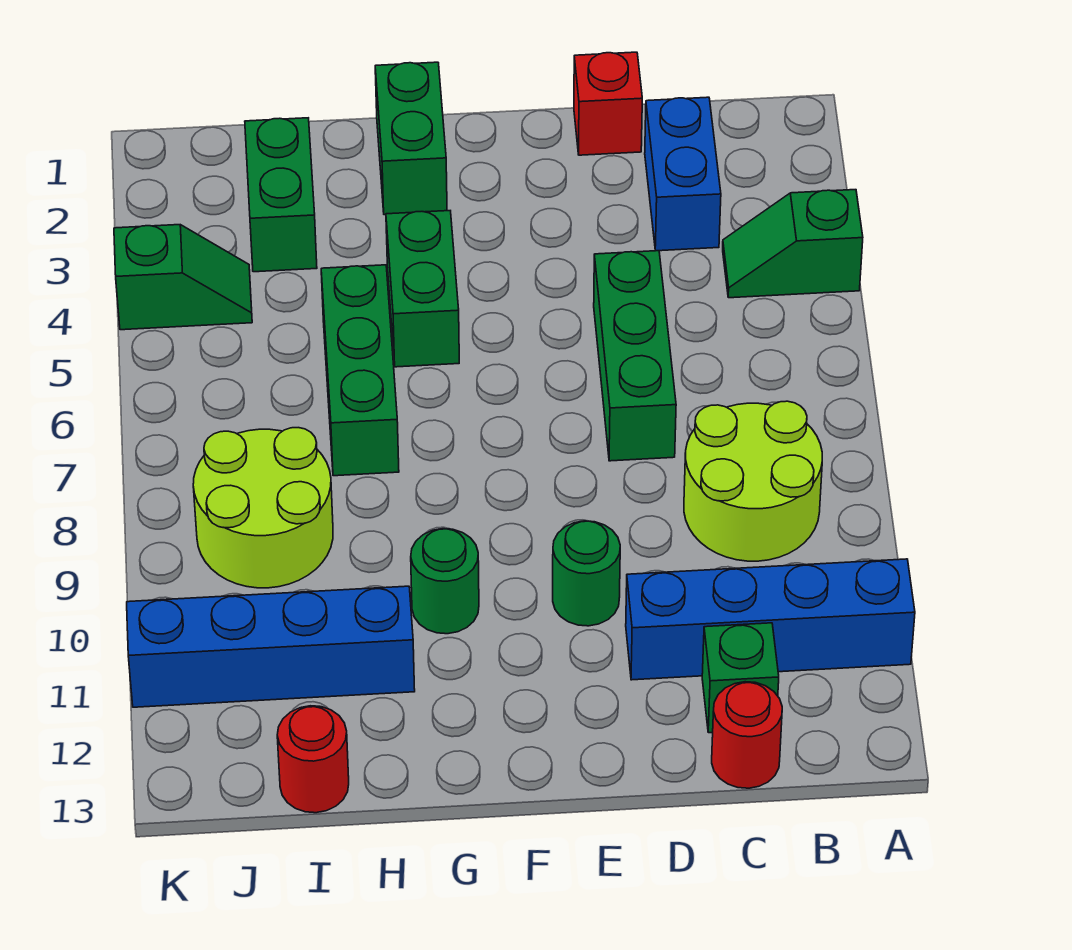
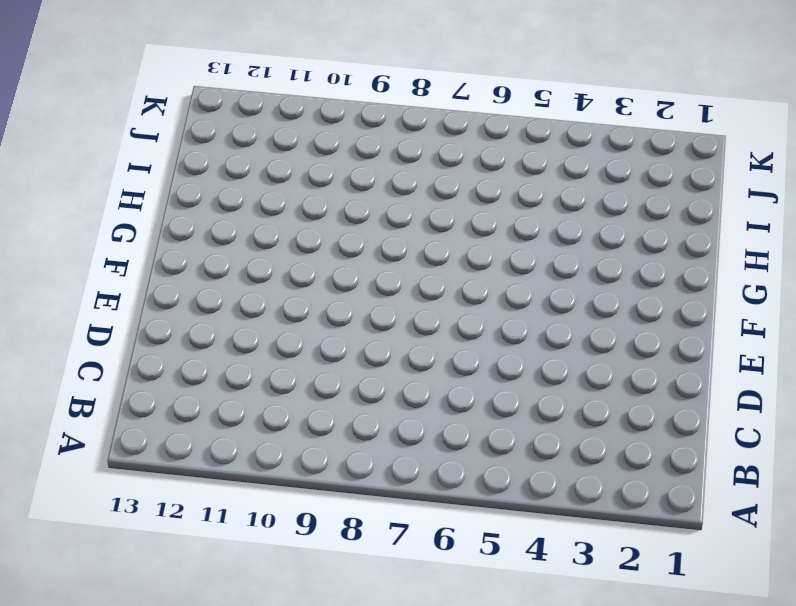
none -> green 1x2 slope [723,190,863,298]
none -> blue 1x4 brick [626,559,915,680]
none -> lime 2x2 round brick [684,401,822,561]

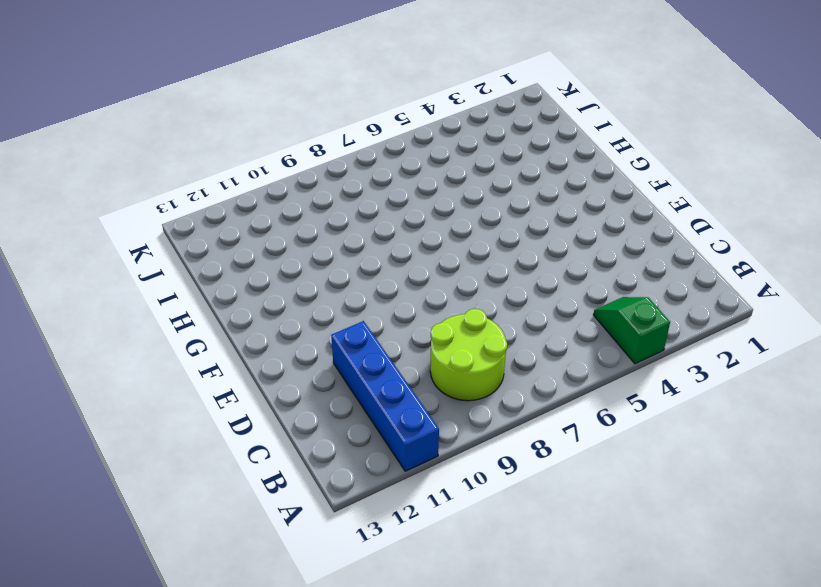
none -> blue 1x2 brick [645,97,721,251]
none -> green 1x1 brick [702,623,779,733]
none -> red 1x1 round brick [712,682,782,788]

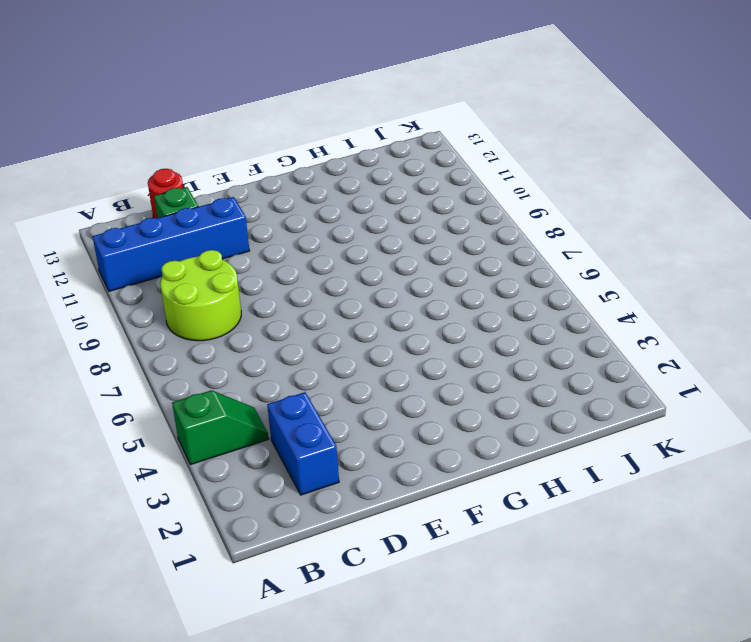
none -> red 1x1 brick [574,52,642,155]
none -> green 1x3 brick [594,251,676,461]
none -> green 1x1 round brick [553,521,620,626]

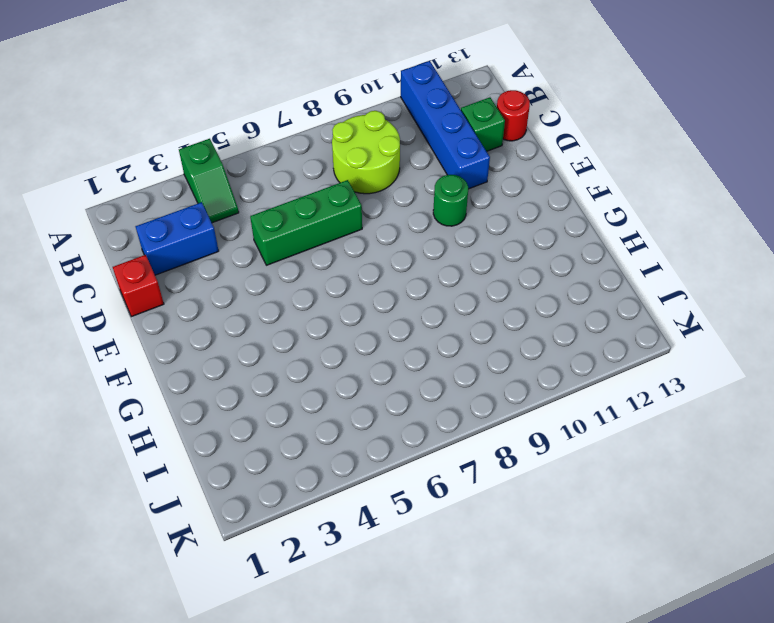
none -> green 1x2 brick [375,62,447,215]
none -> green 1x2 brick [386,211,459,367]
none -> green 1x1 round brick [411,529,479,634]

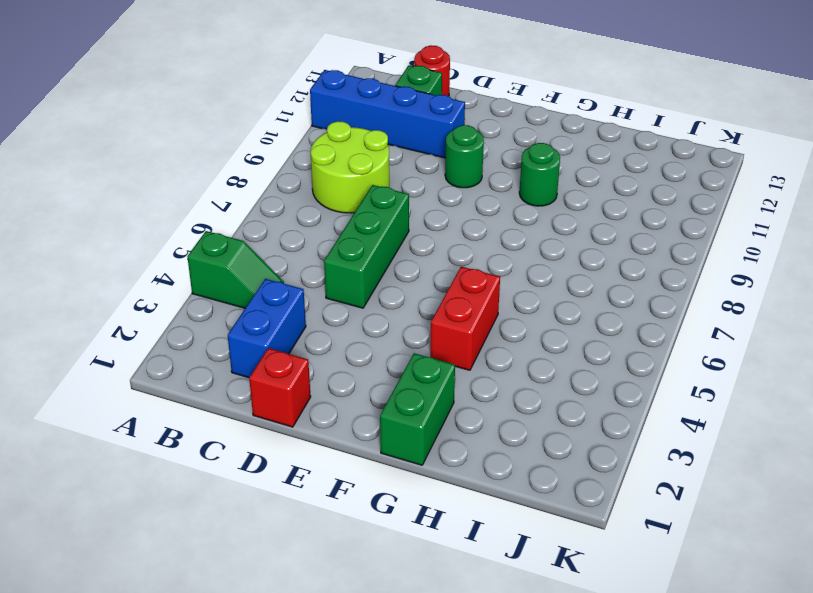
red 1x2 brick [430,267,500,370] -> green 1x2 brick [386,211,459,367]
none -> green 1x3 brick [321,265,399,476]
none -> blue 1x4 brick [127,586,415,707]
none -> green 1x2 brick [245,118,317,272]

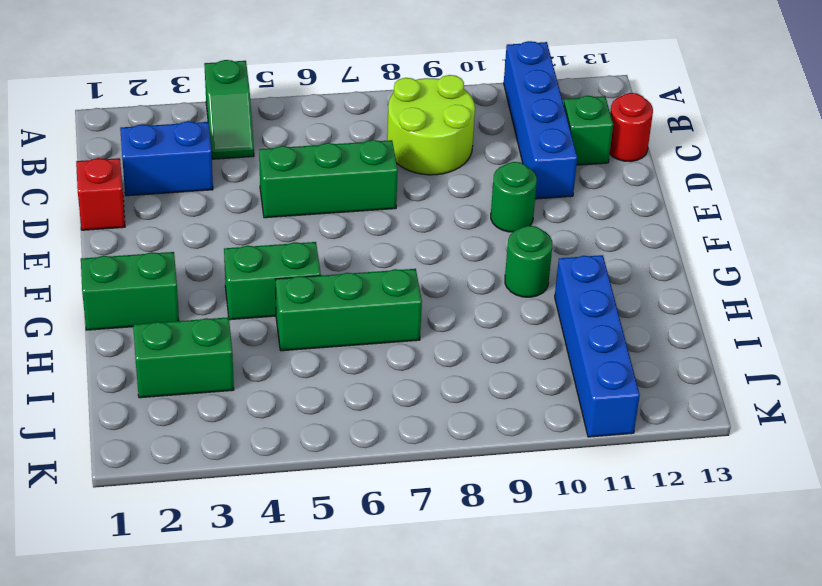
none -> lime 2x2 round brick [193,428,333,588]
none -> red 1x1 round brick [277,706,349,813]
none -> green 1x2 slope [114,225,252,330]

